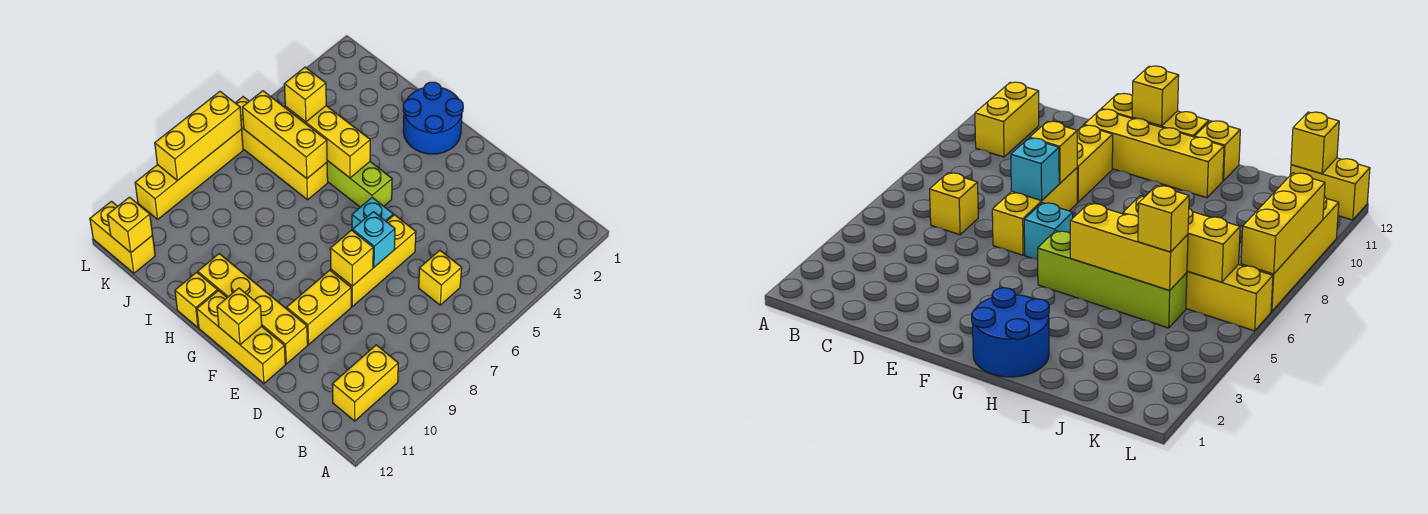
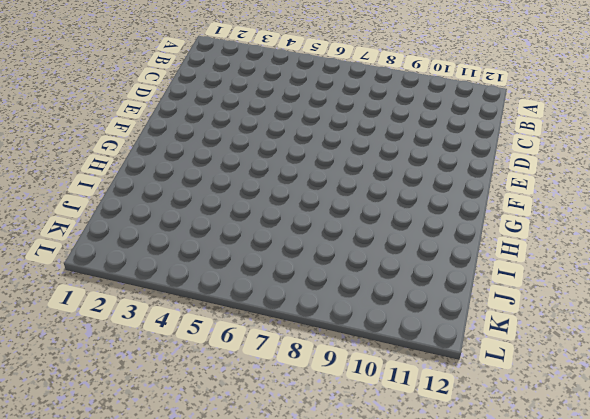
none -> yellow 1x2 brick [332,345,398,421]
none -> yellow 1x1 brick [419,250,462,305]
none -> yellow 1x3 brick [331,215,416,306]

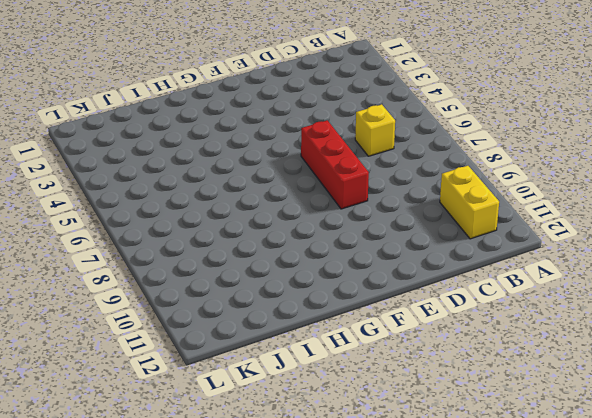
red 1x3 brick [301,120,369,209] -> yellow 1x3 brick [331,215,416,306]
none -> yellow 1x2 brick [287,270,351,344]
none -> yellow 1x4 brick [198,254,308,364]
none -> yellow 1x3 brick [197,291,285,383]

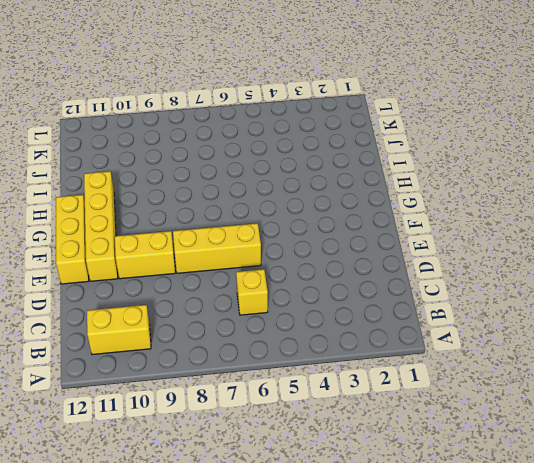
none -> cyan 1x1 brick [352,198,393,231]
none -> blue 2x2 round brick [403,82,463,154]
none -> lime 1x4 brick [327,161,392,207]

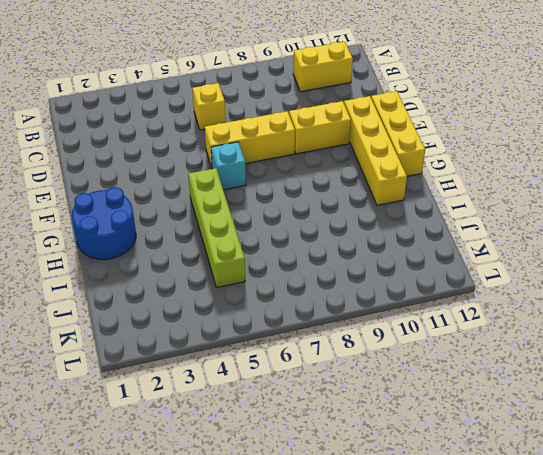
none -> yellow 1x1 brick [175,272,218,327]
none -> yellow 1x4 brick [236,97,328,200]
none -> yellow 1x2 brick [90,201,155,273]

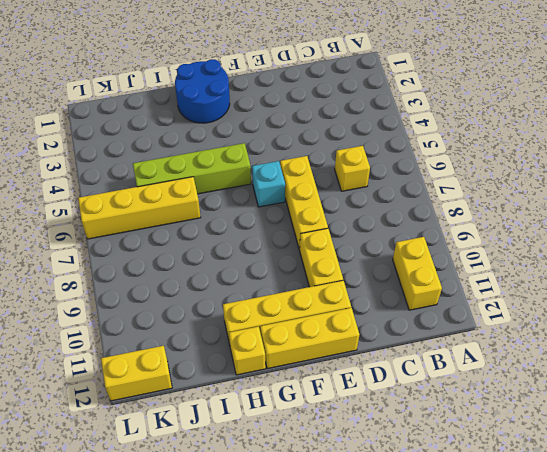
none -> yellow 1x4 brick [135,129,243,219]
none -> cyan 1x1 brick [353,212,395,267]
none -> yellow 1x1 brick [330,230,373,286]

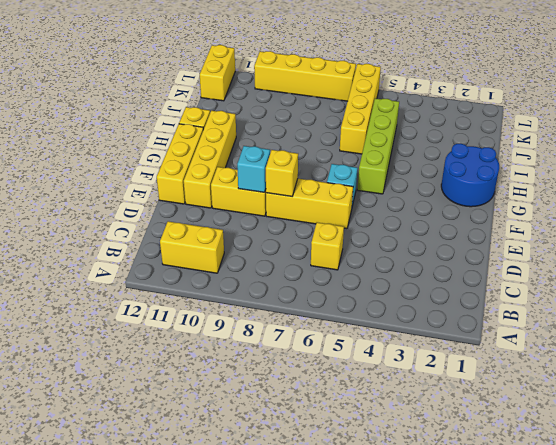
cyan 1x1 brick [237,146,270,192] -> cyan 1x1 brick moved to [353,212,395,267]
none -> yellow 1x1 brick [217,288,262,345]
none -> yellow 1x3 brick [285,106,370,178]
none -> yellow 1x3 brick [242,91,327,179]

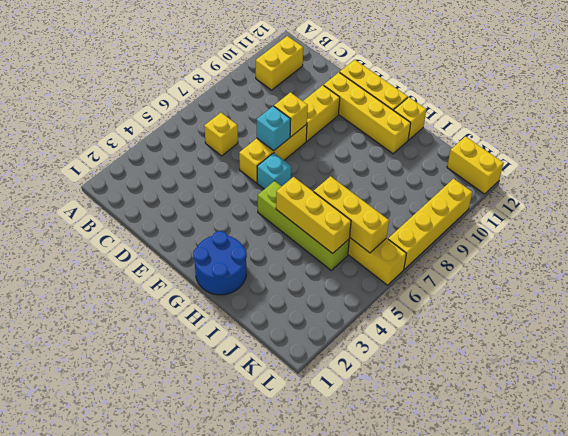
none -> yellow 1x1 brick [217,288,262,345]
none -> yellow 1x1 brick [107,197,152,253]
none -> yellow 1x3 brick [155,92,242,181]

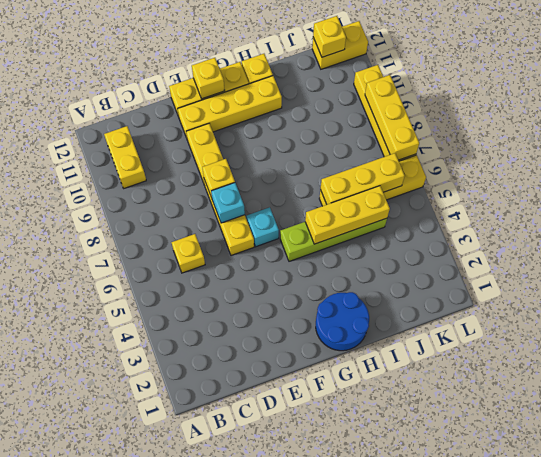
none -> yellow 1x1 brick [284,67,326,122]

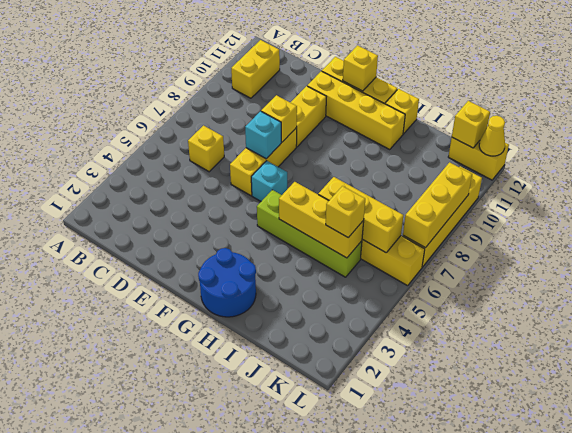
yellow 1x1 cone [479,116,505,156] -> none

